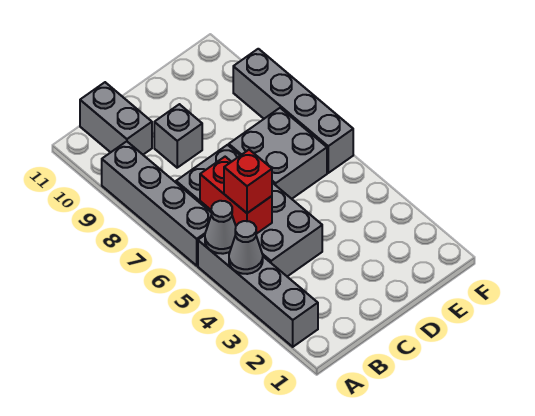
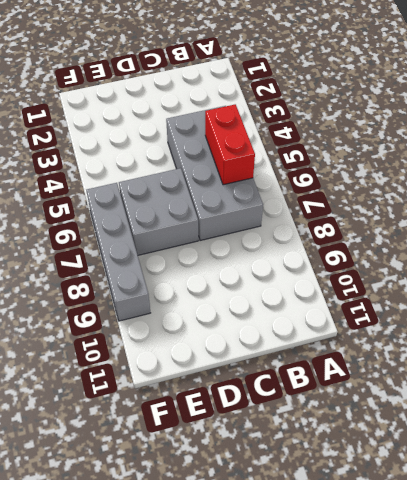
none -> grey 1x4 brick [198,235,318,347]
none -> grey 1x4 brick [102,141,211,266]

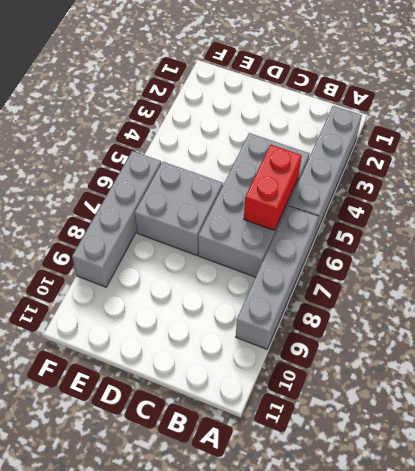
none -> grey 1x2 brick [80,82,152,155]
none -> grey 1x1 brick [154,104,202,168]

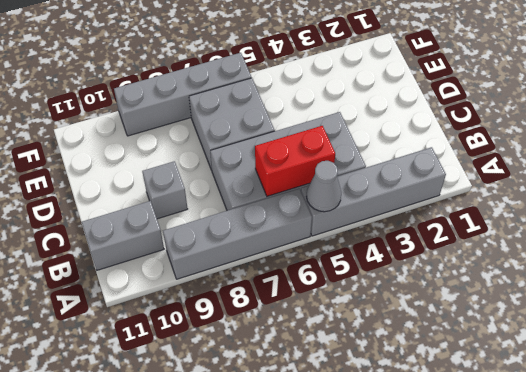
none -> grey 1x1 cone [229,221,263,274]
none -> red 1x1 brick [224,150,272,213]

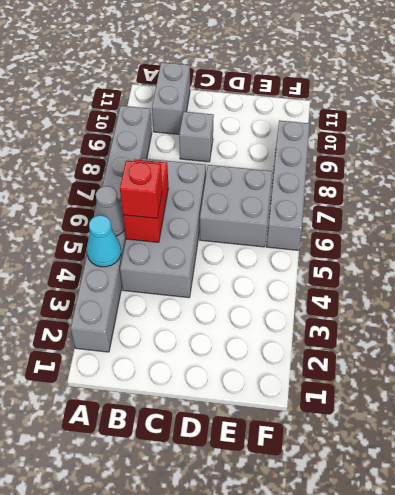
cyan 1x1 cone [87,215,121,267] -> grey 1x1 cone [229,221,263,274]

